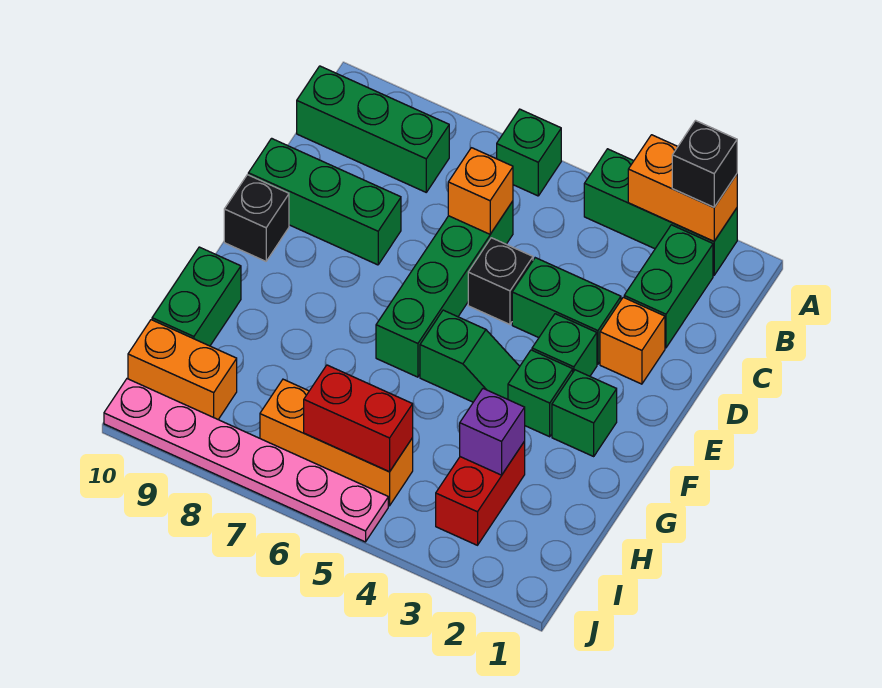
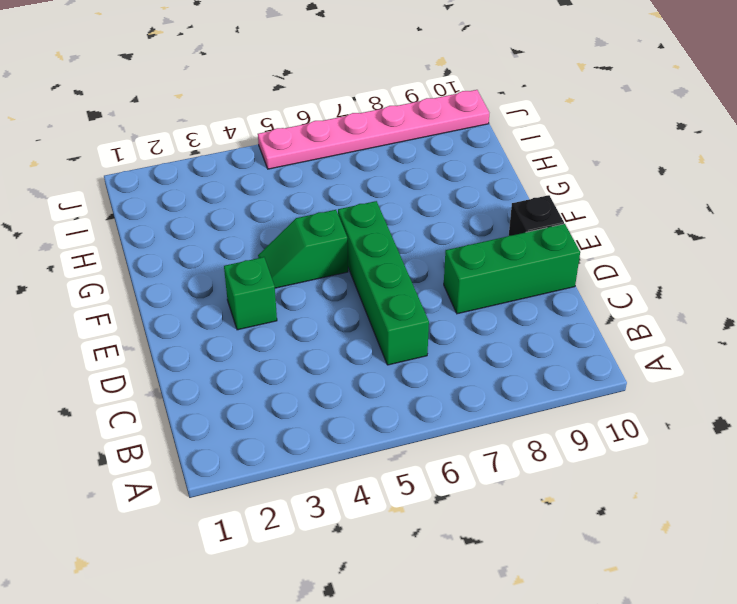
none -> green 1x3 brick [584,149,737,275]
none -> green 1x1 brick [497,109,561,196]
none -> green 1x2 brick [624,225,713,348]

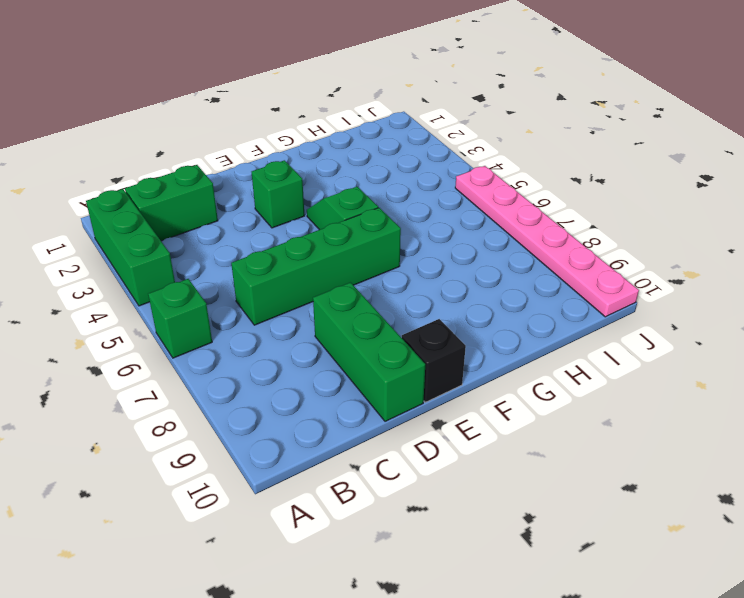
none -> green 1x3 brick [297,66,449,192]
none -> orange 1x1 brick [600,297,665,384]
none -> green 1x2 brick [512,258,621,364]

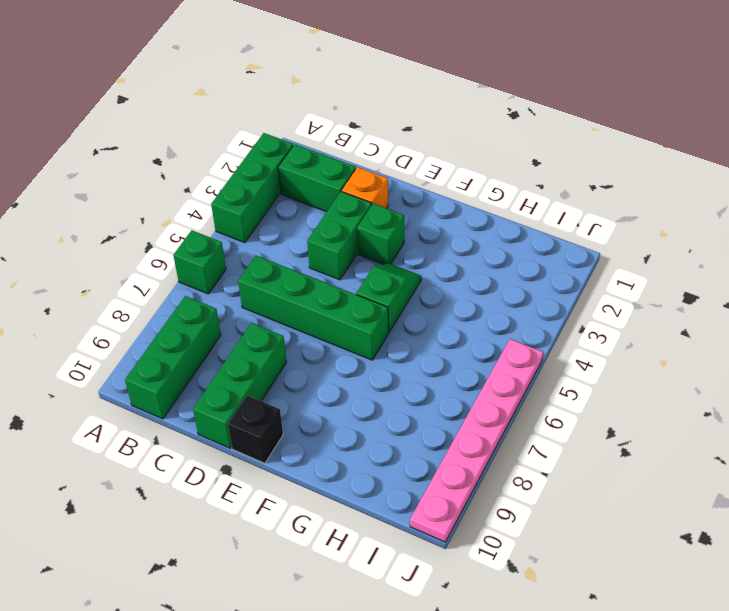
none -> black 1x1 brick [468,238,533,324]
none -> green 1x1 brick [552,370,617,456]
none -> green 1x1 brick [508,350,573,437]

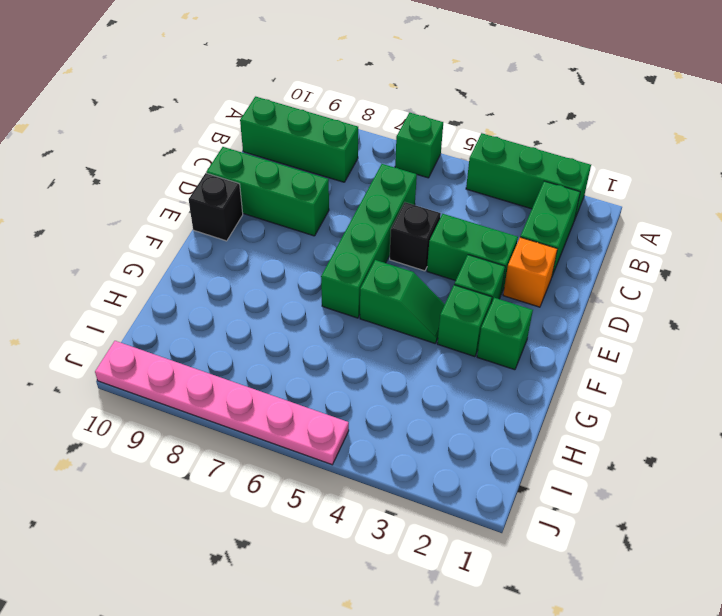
none -> green 1x2 brick [152,247,241,346]
none -> red 1x2 brick [436,441,525,545]
none -> orange 1x3 brick [260,379,413,506]

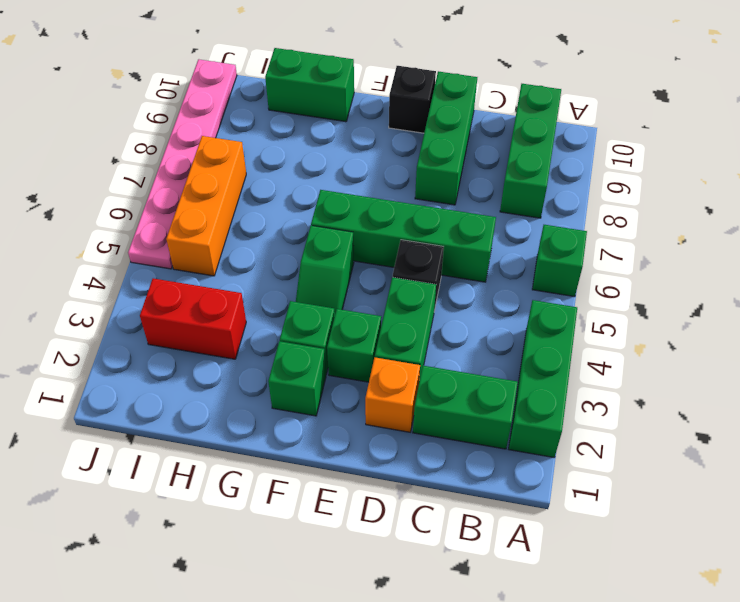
none -> orange 1x2 brick [128,320,237,419]
none -> orange 1x2 brick [628,135,737,241]
none -> orange 1x1 brick [448,148,513,234]

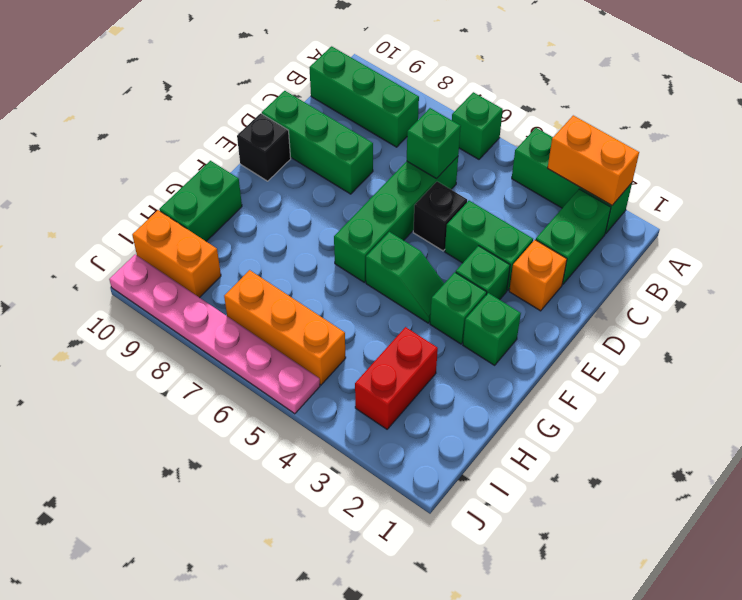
green 1x1 brick [407,108,461,178] -> orange 1x1 brick [448,148,513,234]
none -> purple 1x1 brick [460,389,525,475]
none -> red 1x2 brick [304,365,413,472]
none -> black 1x1 brick [672,121,737,207]

